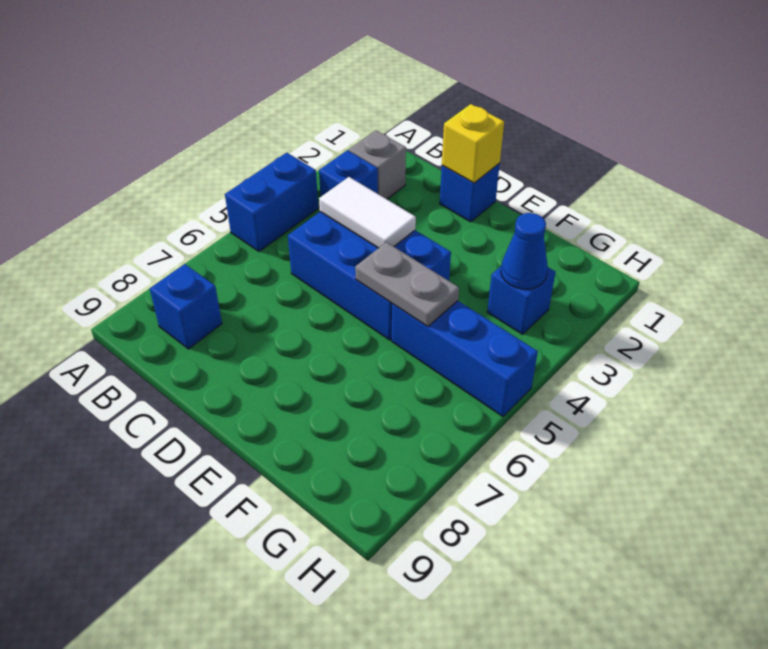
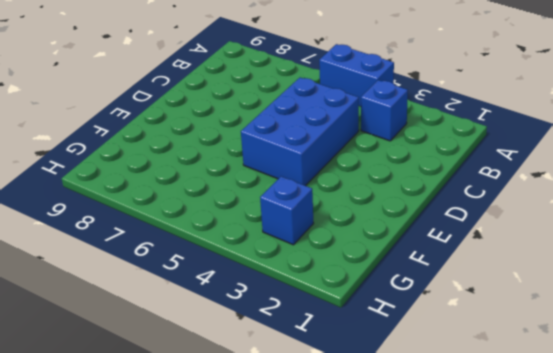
none -> grey 1x1 brick [349,130,406,199]
none -> blue 1x1 brick [150,264,222,349]
none -> blue 1x1 brick [440,163,500,222]

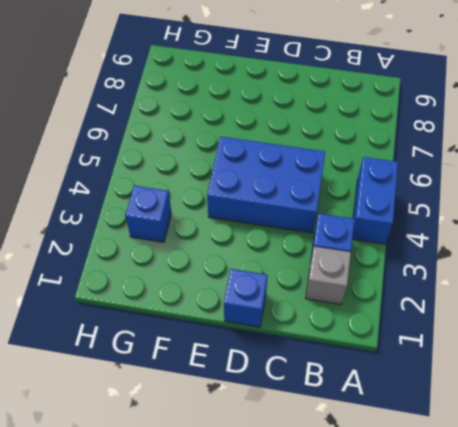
none -> blue 1x1 brick [150,264,222,349]
none -> blue 1x3 brick [392,301,538,417]
none -> white 1x2 tile [319,177,416,248]

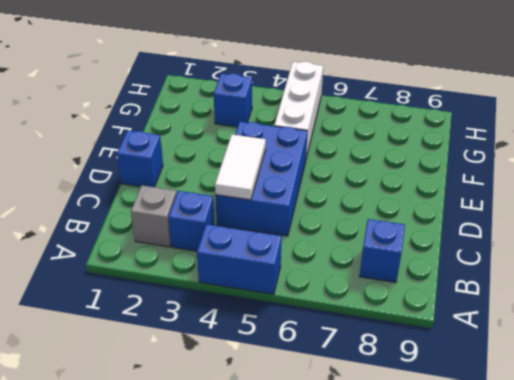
white 1x3 brick [274,61,323,158] -> blue 1x3 brick [392,301,538,417]
none -> yellow 1x1 brick [442,104,504,183]
none -> grey 1x2 plate [355,242,459,327]
none -> blue 1x1 cone [501,213,548,289]

